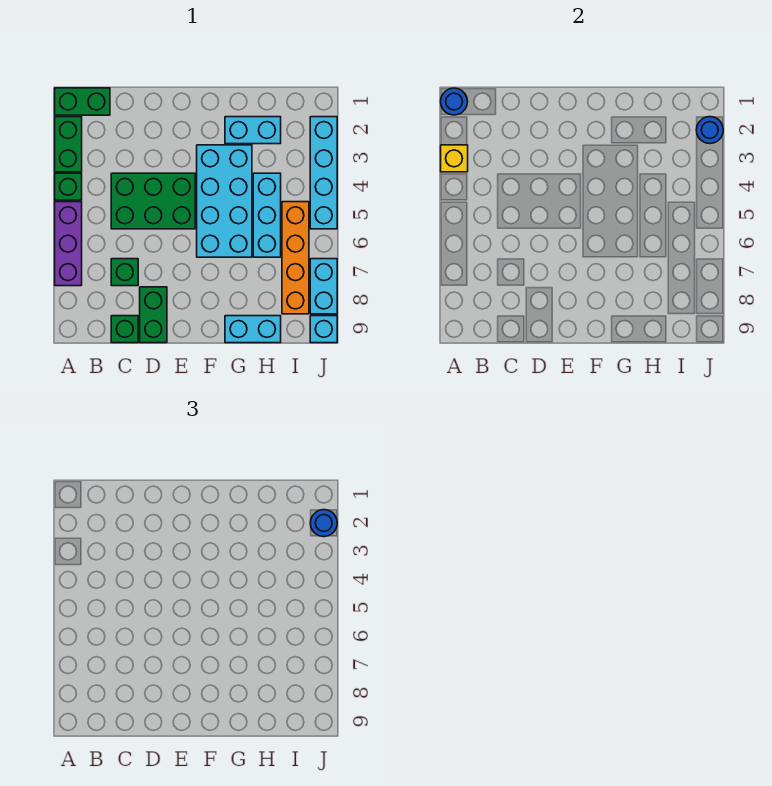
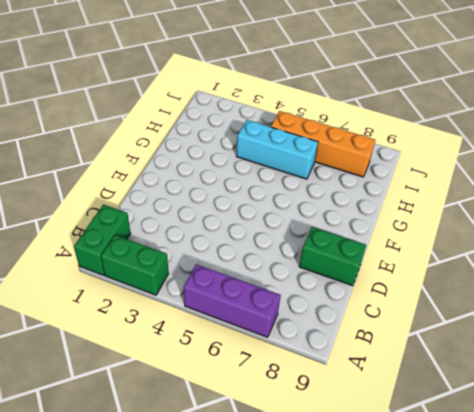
none -> green 1x1 brick [55,173,82,200]
none -> green 2x3 brick [111,173,195,229]
none -> green 1x1 brick [111,259,138,286]

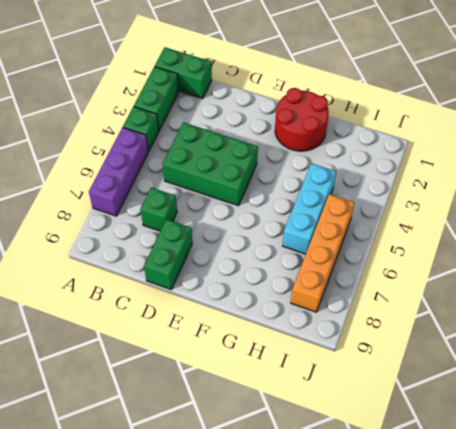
red 2x2 round brick [275,88,329,151] -> cyan 1x2 brick [225,117,281,144]
none -> green 1x1 brick [111,316,138,343]
none -> cyan 2x4 brick [197,145,252,257]
none -> cyan 1x2 brick [225,316,281,343]

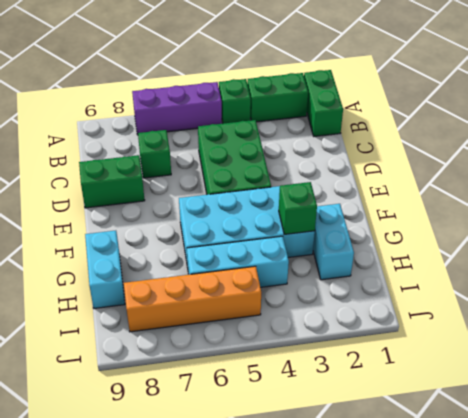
green 1x1 brick [279,182,317,234] -> green 1x1 brick moved to [111,316,138,343]
none -> cyan 1x4 brick [310,117,337,229]
none -> cyan 1x2 brick [310,259,337,314]
none -> cyan 1x1 brick [310,316,337,343]

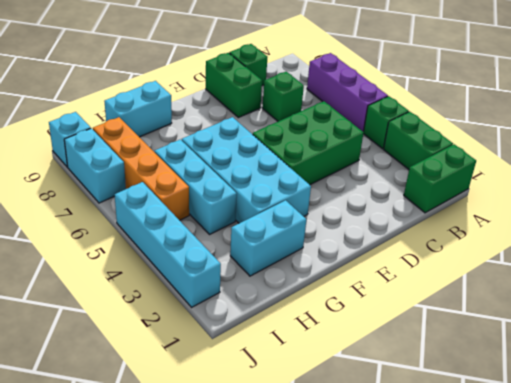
none -> blue 1x1 round brick [441,88,468,115]
none -> yellow 1x1 brick [441,145,468,172]
none -> blue 1x1 round brick [696,117,723,144]

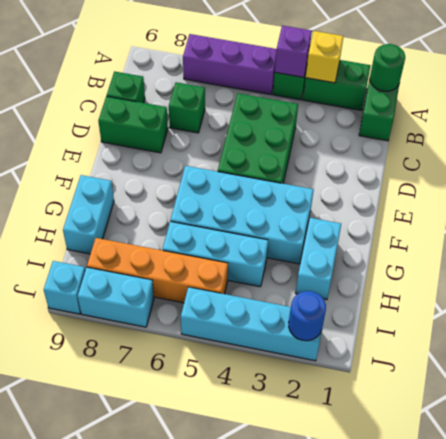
green 1x1 round brick [370,44,405,91] -> blue 1x1 round brick [441,88,468,115]
purple 1x1 brick [275,26,312,77] -> none
none -> blue 1x1 round brick [310,510,337,537]

